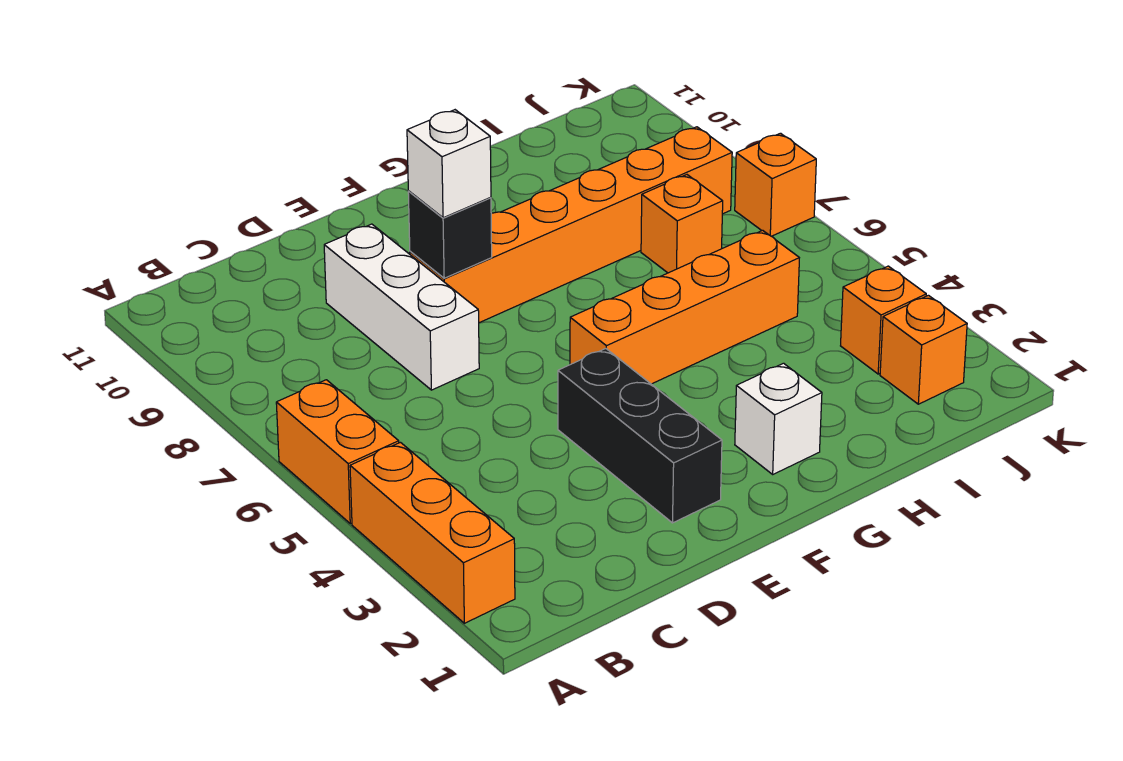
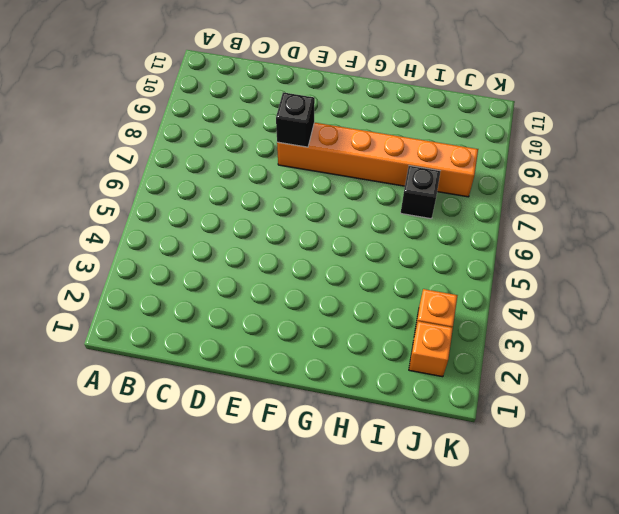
black 1x1 brick [401,166,441,219] -> orange 1x1 brick [641,175,723,273]
none -> orange 1x3 brick [350,442,515,623]
none -> orange 1x2 brick [276,380,399,524]
none -> white 1x3 brick [324,224,479,390]

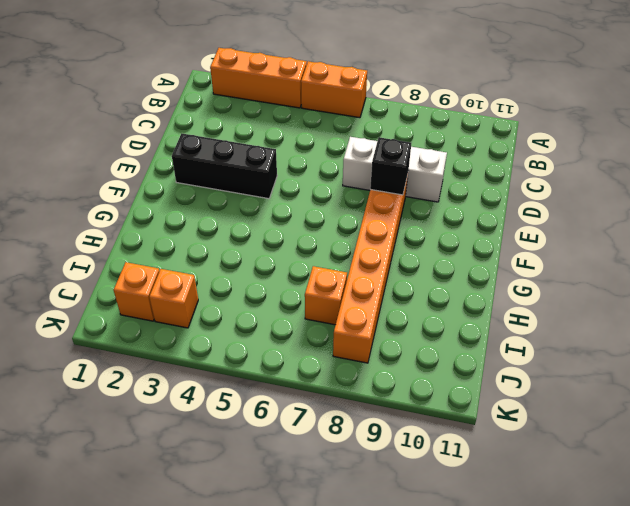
none -> orange 1x4 brick [570,230,799,384]
none -> white 1x1 brick [735,363,822,474]
none -> orange 1x1 brick [735,133,816,236]

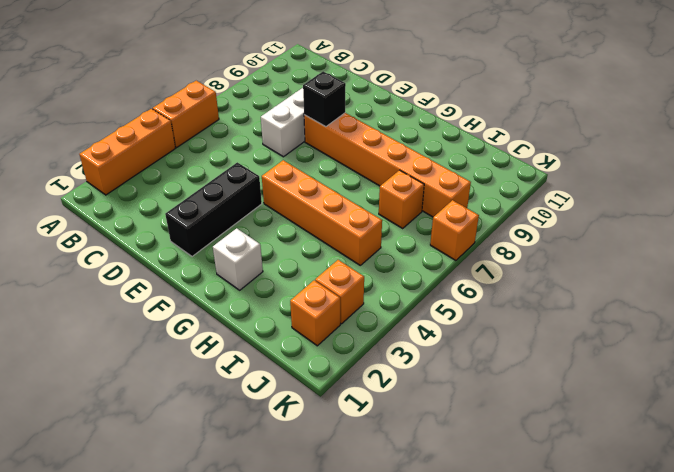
none -> white 1x1 brick [407,110,491,218]

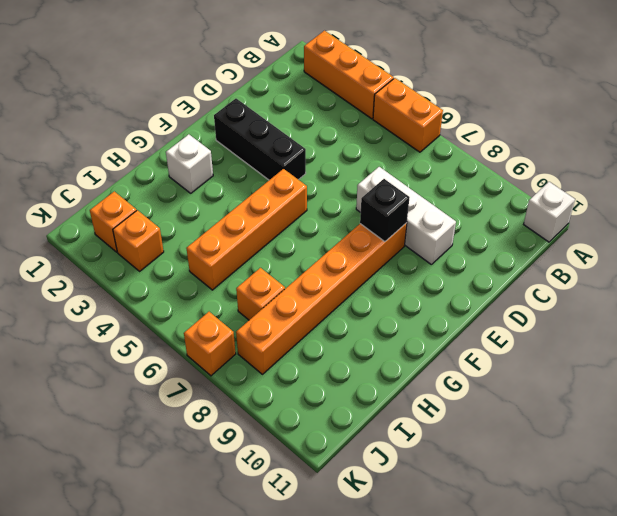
white 1x1 brick [524,182,575,242] -> white 1x1 brick moved to [407,110,491,218]

